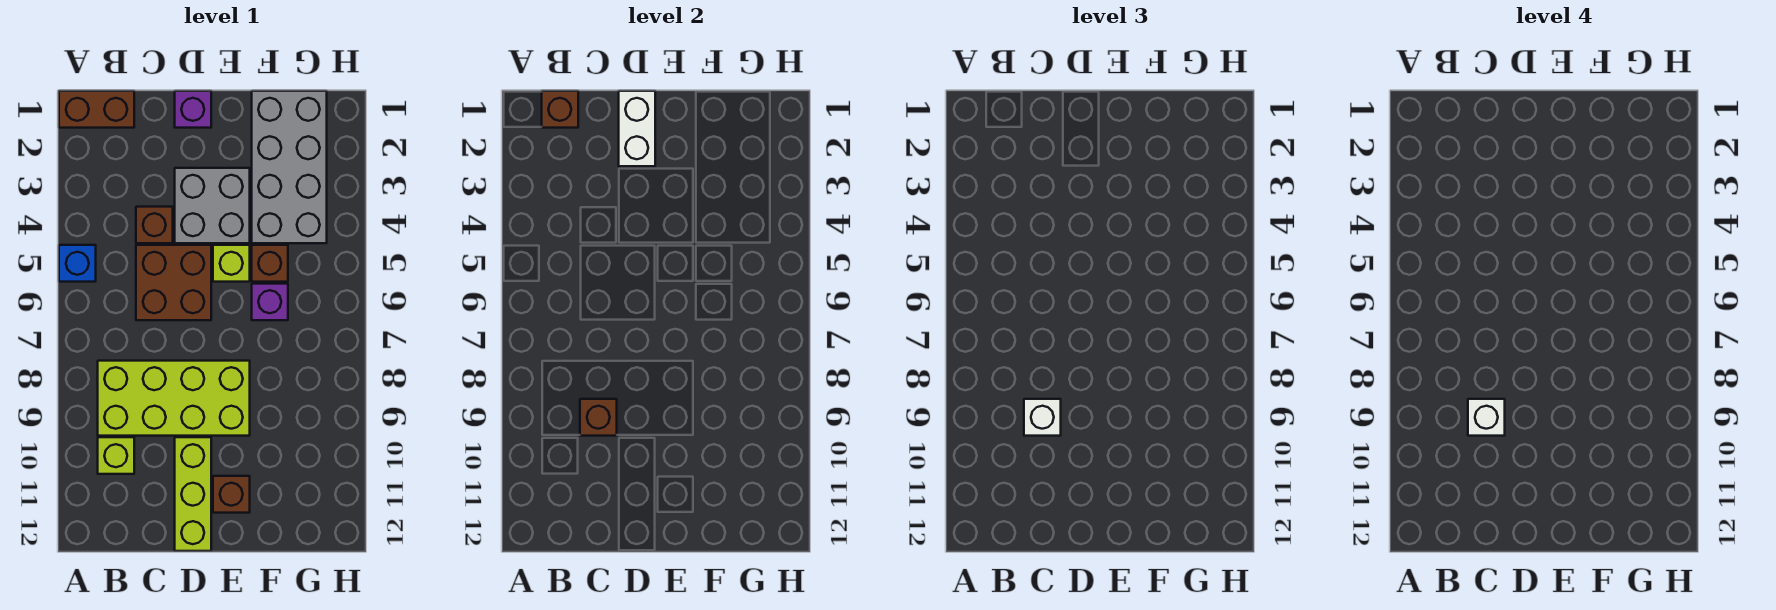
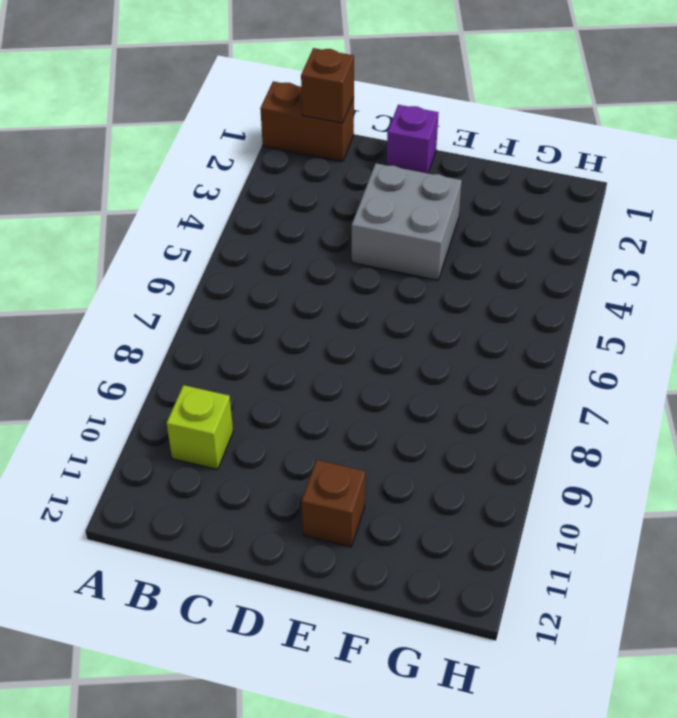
none -> blue 1x1 brick [59,245,96,282]
none -> lime 2x4 brick [98,361,250,436]
none -> brown 1x1 brick [136,207,173,243]

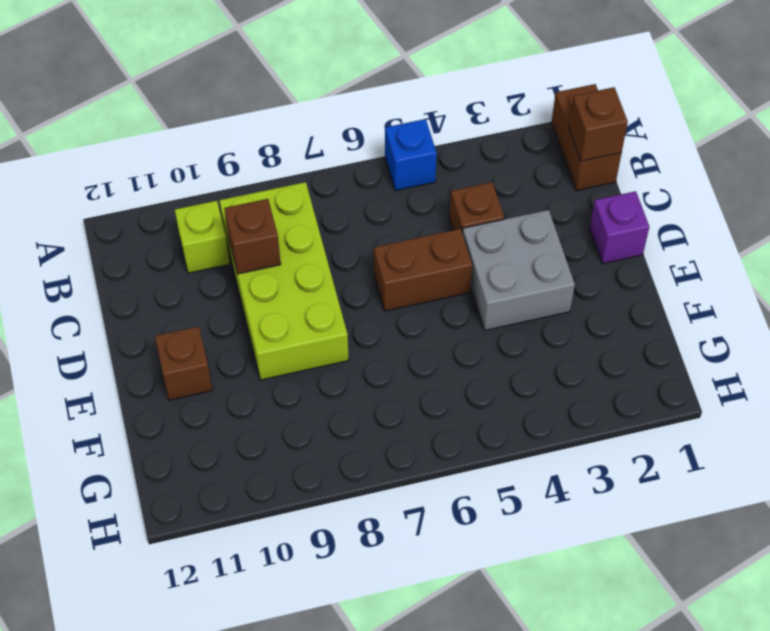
brown 1x2 brick [374,229,472,311] -> brown 2x2 brick [136,245,211,320]
none -> lime 1x3 brick [175,437,211,551]
none -> lime 1x1 brick [213,245,250,282]
none -> grey 2x4 brick [252,91,327,243]

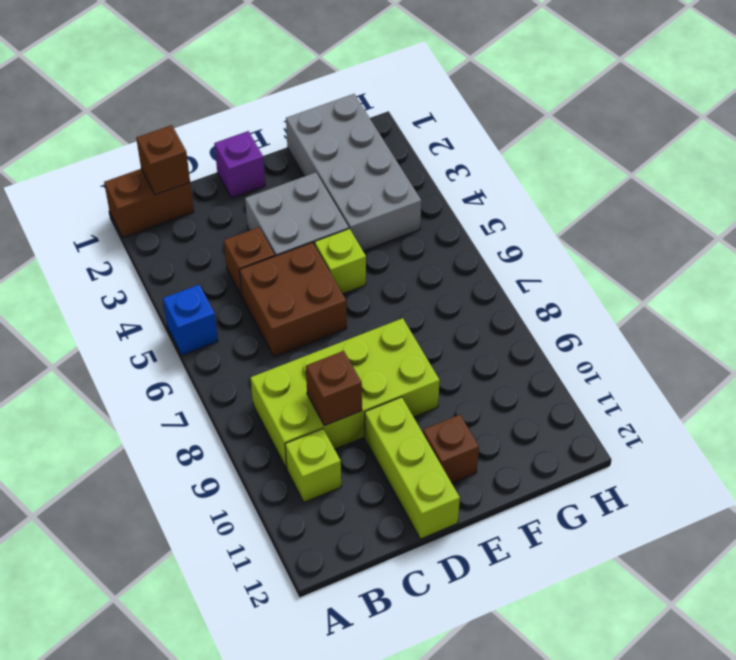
none -> brown 1x1 brick [252,245,288,282]
none -> purple 1x1 brick [252,284,288,320]
none -> white 1x2 brick [619,91,655,166]

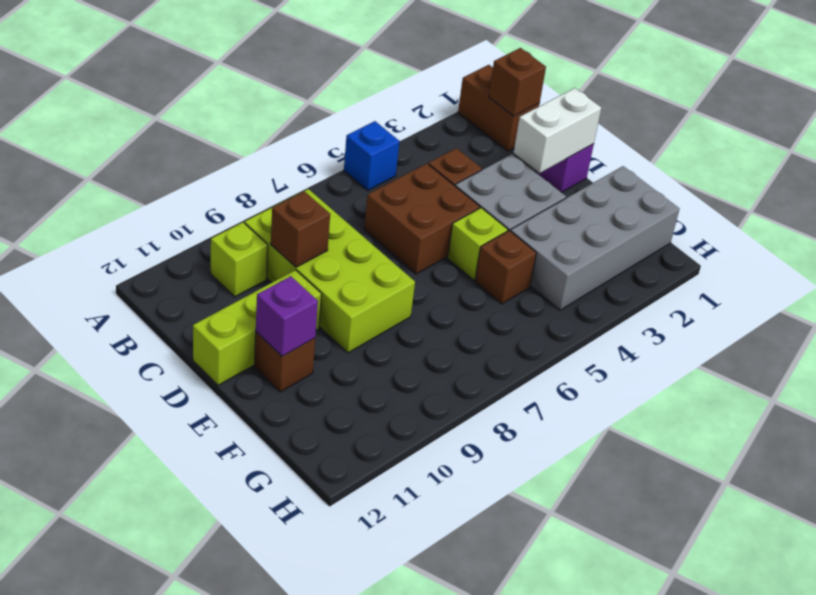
purple 1x1 brick [256,276,318,356] -> purple 1x1 brick moved to [252,284,288,320]
none -> white 1x1 brick [1024,399,1061,436]
none -> white 1x1 brick [1468,399,1505,436]

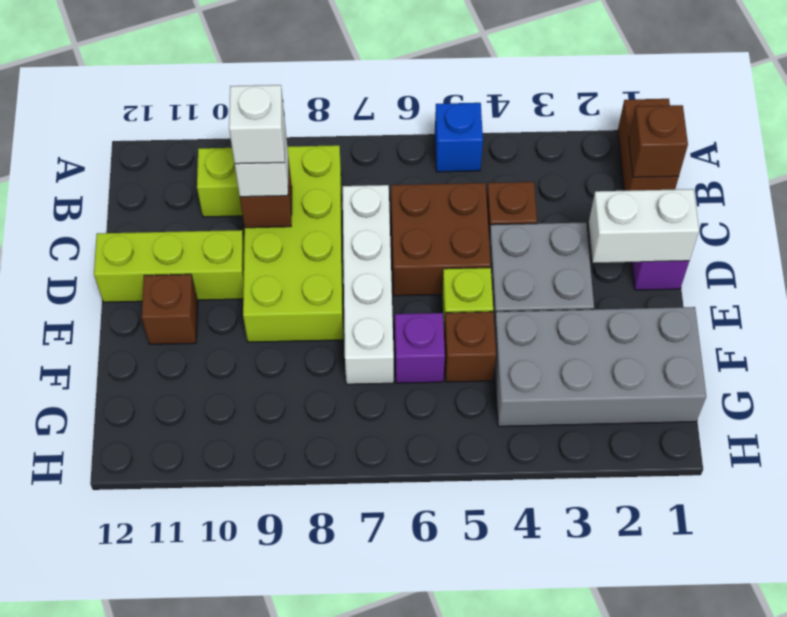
white 1x4 brick [343,185,394,384] -> none

